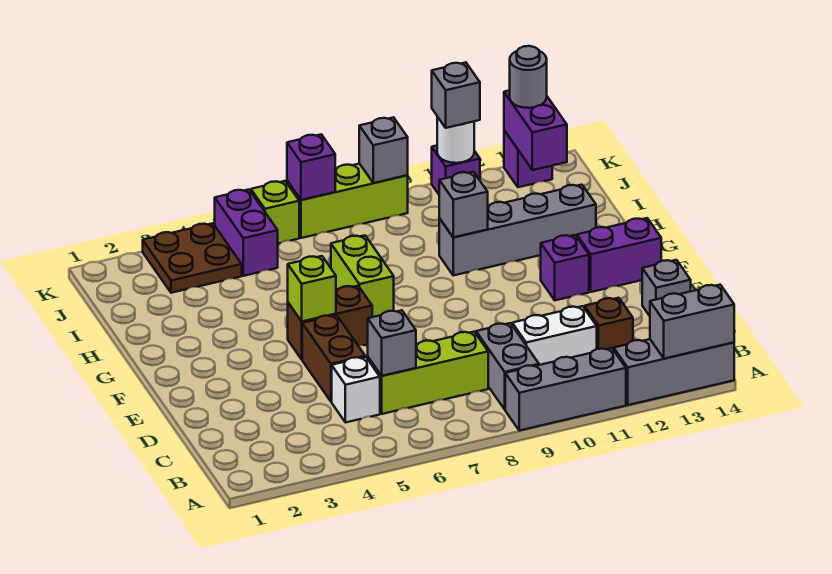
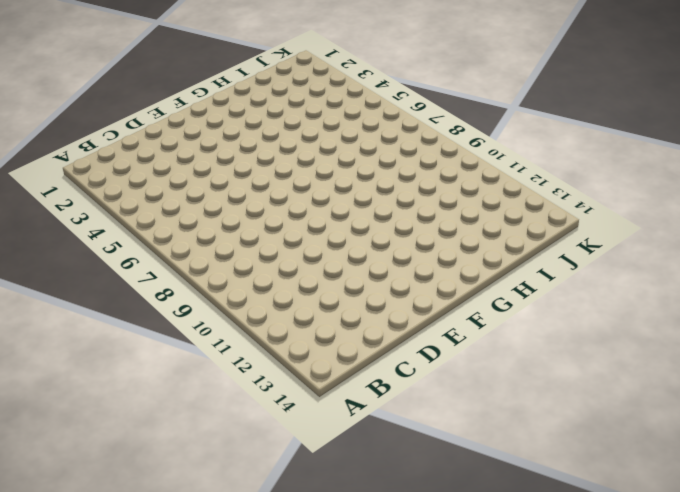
none -> grey 1x3 brick [505,348,626,431]
none -> grey 1x3 brick [614,339,734,405]
none -> grey 1x2 brick [476,323,539,409]
none -> white 1x1 brick [332,357,380,422]

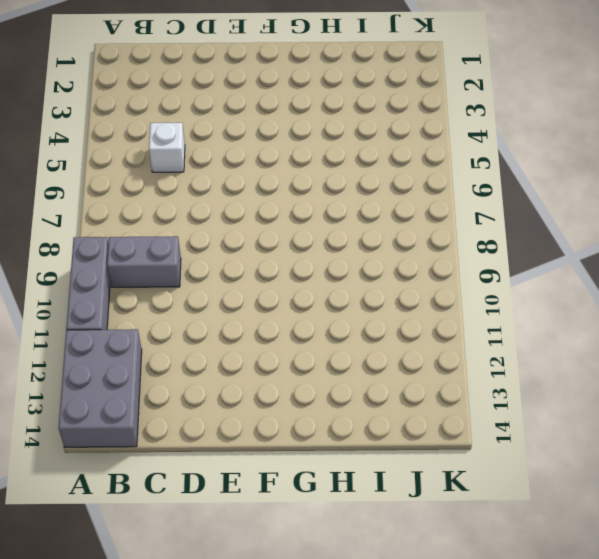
grey 2x3 brick [58,329,142,447] -> grey 1x3 brick [614,339,734,405]
none -> lime 1x3 brick [368,332,488,414]
none -> white 1x2 brick [512,306,597,365]
none -> brown 1x1 brick [585,298,633,350]
none -> brown 1x2 brick [302,315,365,401]

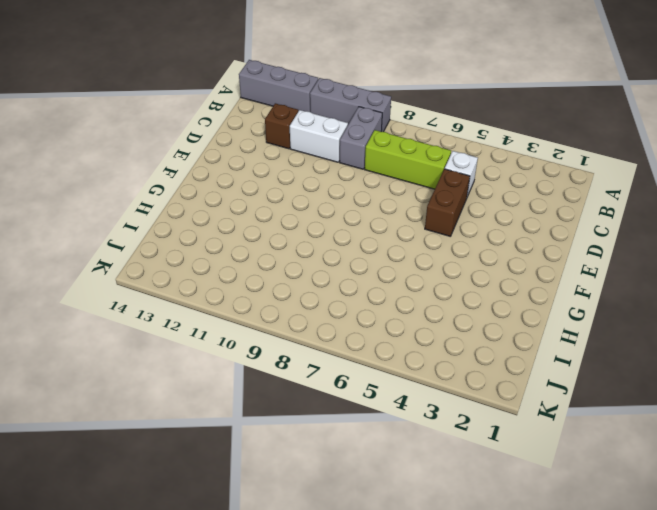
none -> grey 1x1 brick [642,260,691,316]
none -> brown 1x2 brick [288,286,372,359]
none -> purple 1x1 brick [541,235,589,300]
none -> purple 1x2 brick [577,218,661,292]

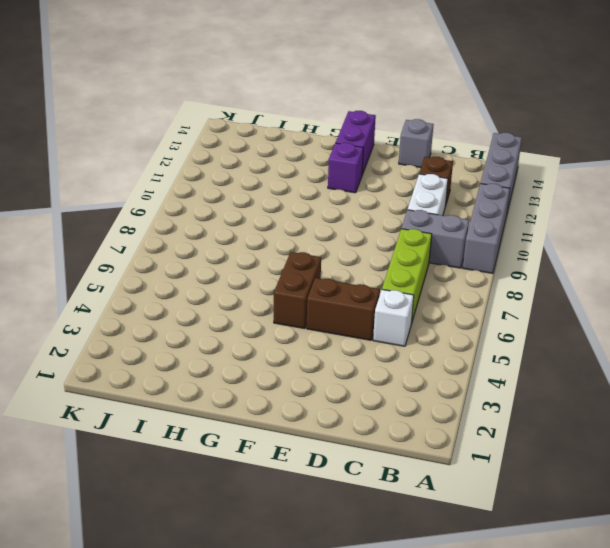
none -> lime 1x2 brick [331,235,394,317]
none -> grey 1x4 brick [439,185,596,275]
none -> brown 2x2 plate [143,223,242,293]
none -> purple 1x2 brick [215,190,278,276]

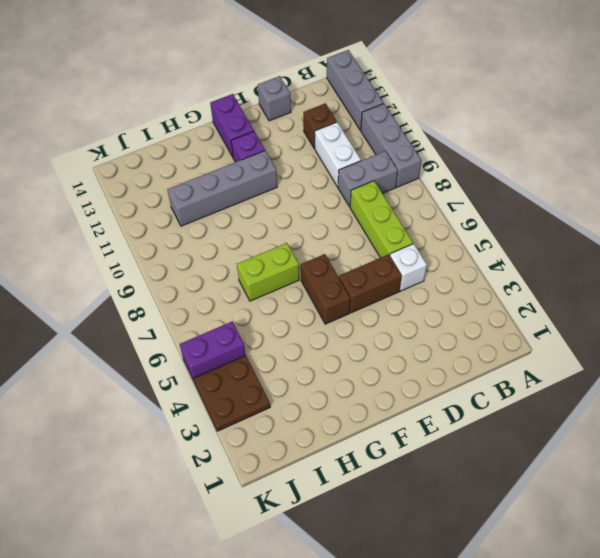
grey 1x4 brick [167,150,277,226] -> grey 1x4 brick turned to [439,185,596,275]
none -> lime 1x1 brick [251,181,299,243]
none -> lime 1x3 brick [287,164,408,238]
none -> purple 1x1 brick [432,146,480,194]
none -> purple 1x1 brick [504,130,552,187]

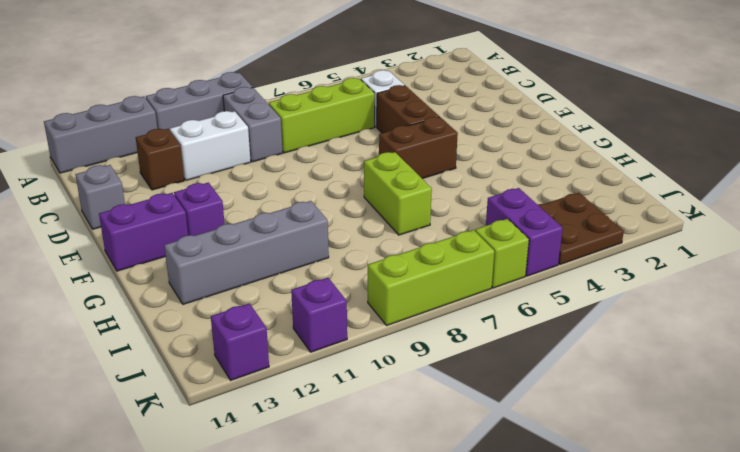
none -> grey 1x2 brick [650,285,734,359]
none -> grey 1x1 brick [368,310,416,376]
none -> lime 1x1 brick [288,256,336,322]
none -> grey 1x1 brick [439,172,488,237]

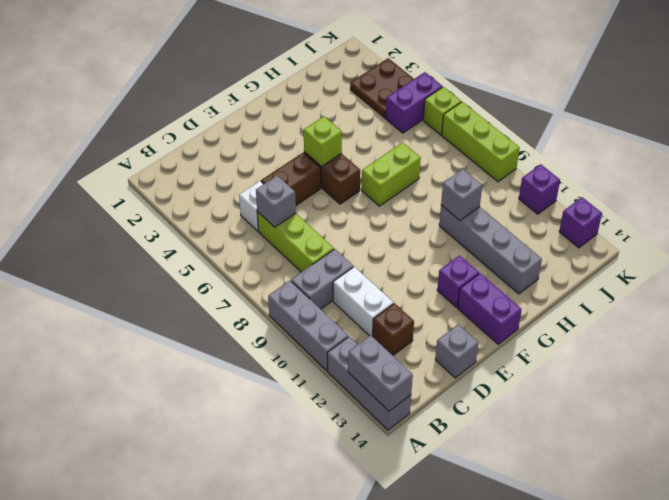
none -> purple 1x2 brick [504,90,567,170]
none -> purple 1x1 brick [287,134,335,200]
none -> grey 1x1 brick [359,117,408,183]
none -> white 1x1 round brick [437,117,474,163]

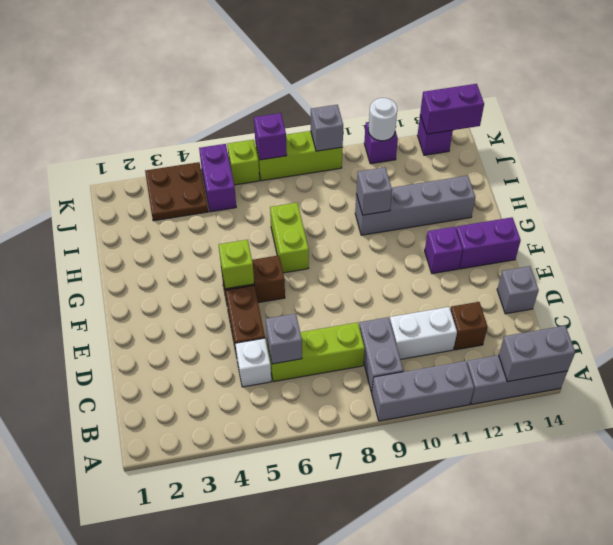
purple 1x2 brick [420,84,484,134] -> purple 1x2 brick turned to [504,90,567,170]
none -> grey 1x1 brick [432,62,480,128]
none -> grey 1x1 round brick [510,46,547,108]

